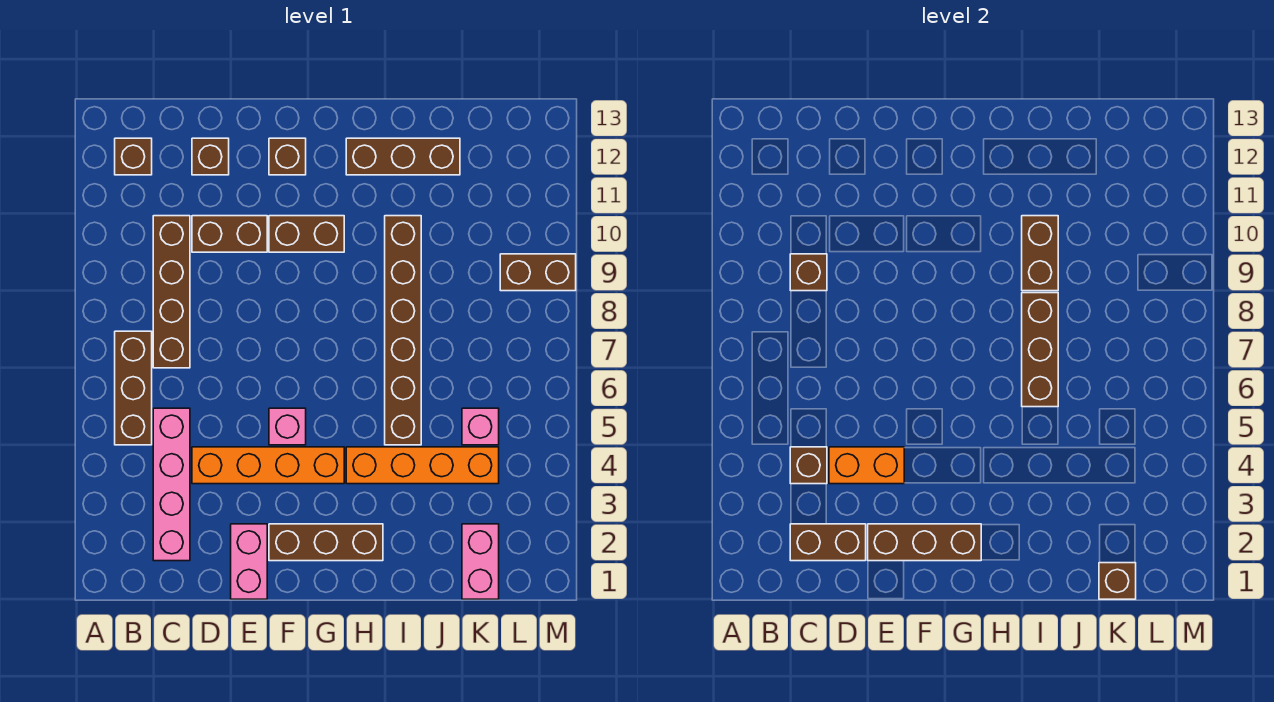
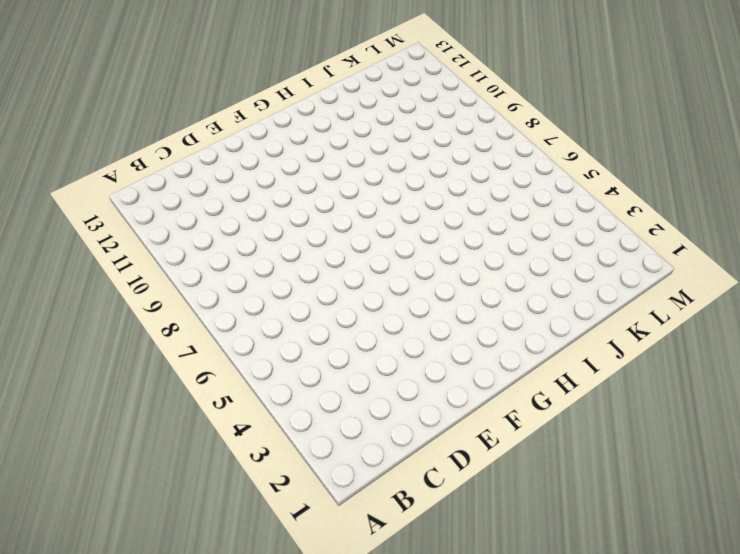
none -> brown 1x3 brick [115,331,152,445]
none -> brown 1x1 brick [115,138,152,175]
none -> pink 1x4 brick [153,408,190,561]

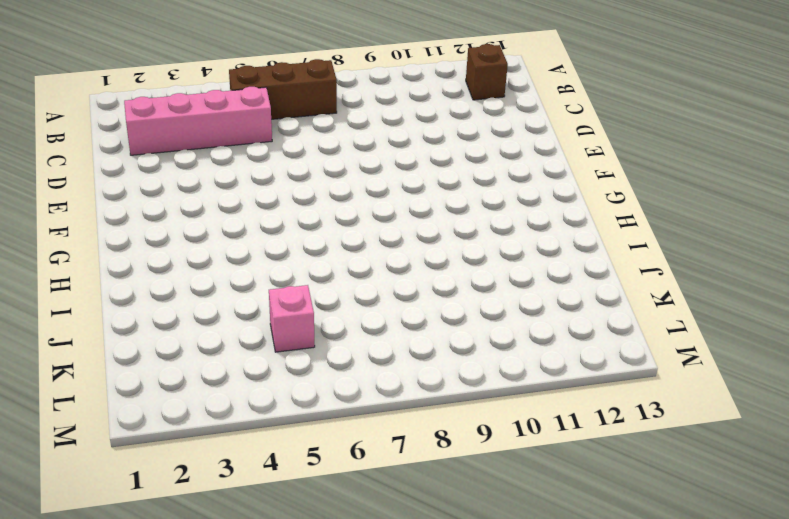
none -> brown 1x4 brick [153,216,190,368]
none -> orange 1x4 brick [192,447,344,484]
none -> brown 1x2 brick [192,216,267,252]

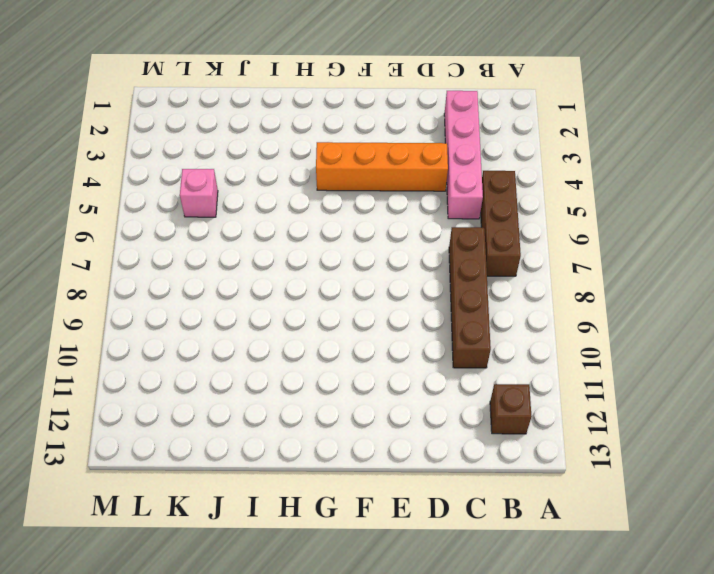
none -> brown 1x2 brick [192,216,267,252]
none -> brown 1x1 brick [192,138,229,175]
none -> pink 1x2 brick [231,524,267,599]

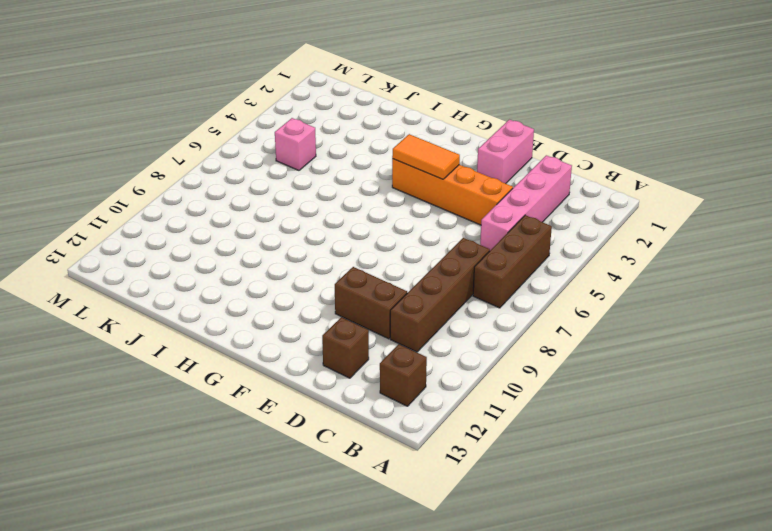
orange 1x2 tile [392,134,460,179] -> none
none -> brown 1x3 brick [269,524,383,561]
none -> pink 1x1 brick [269,408,306,445]
none -> brown 1x2 brick [269,216,344,252]

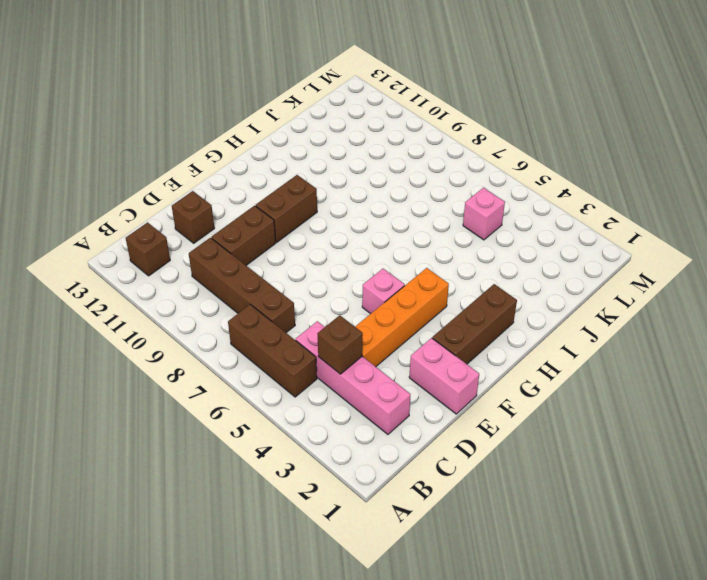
none -> brown 1x1 brick [269,138,306,175]
none -> orange 1x4 brick [346,447,499,484]
none -> brown 1x3 brick [346,138,460,175]

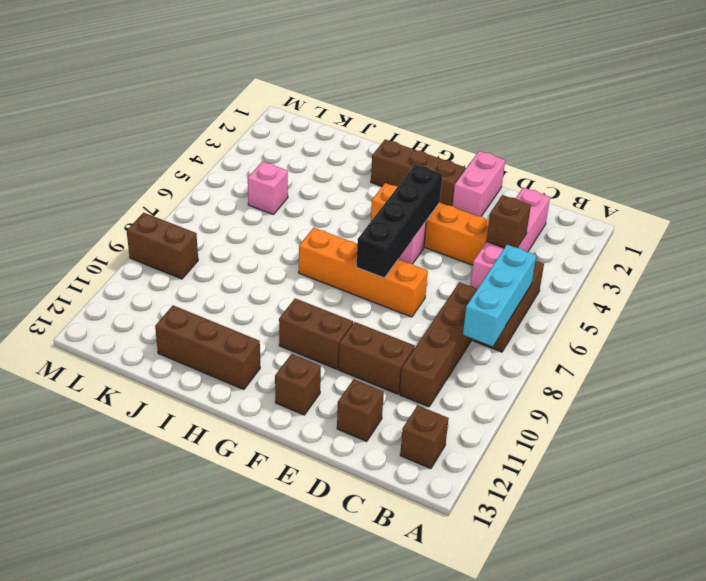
cyan 1x3 brick [463,245,536,346] -> none
orange 1x4 brick [299,228,428,317] -> orange 1x4 brick moved to [346,447,499,484]
black 1x4 brick [357,164,442,278] -> none
none -> brown 1x6 brick [385,216,421,445]
none -> pink 1x2 brick [462,524,499,599]
none -> brown 1x2 brick [790,524,866,561]

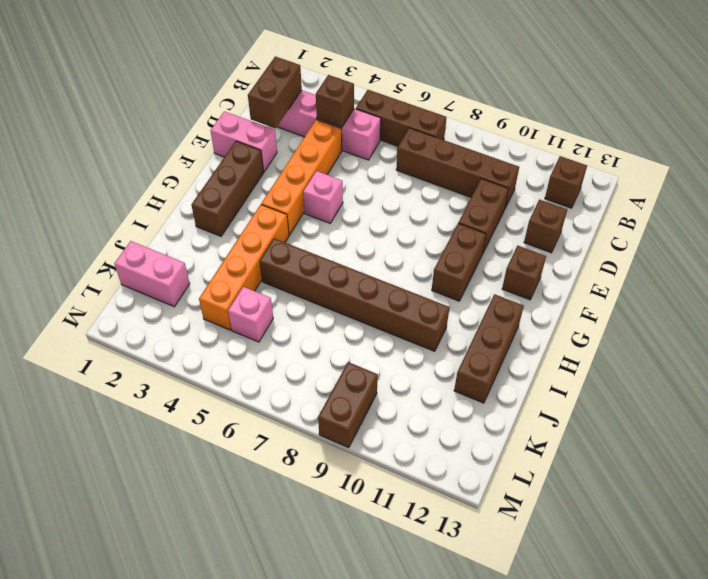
none -> brown 1x1 brick [790,254,827,291]
none -> orange 1x2 brick [829,447,904,484]
none -> brown 1x3 brick [868,524,981,561]

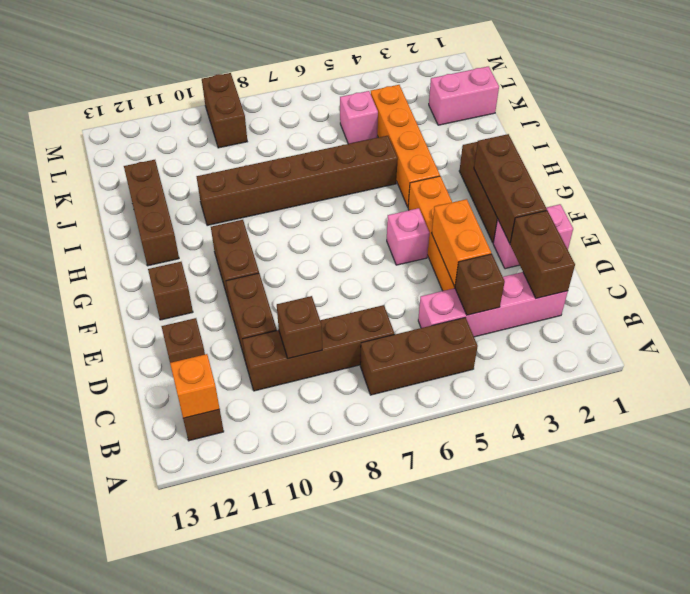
orange 1x1 brick [170,354,220,418] -> none
none -> brown 1x3 brick [1022,293,1058,407]
none -> brown 1x2 brick [1022,216,1058,291]
none -> brown 1x1 brick [1099,563,1136,599]

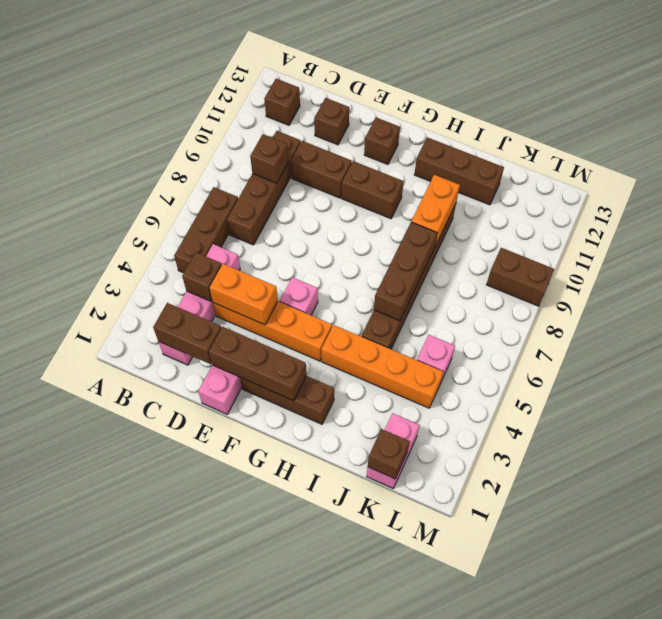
orange 1x2 brick [411,175,460,246] -> brown 1x2 brick [1022,216,1058,291]

